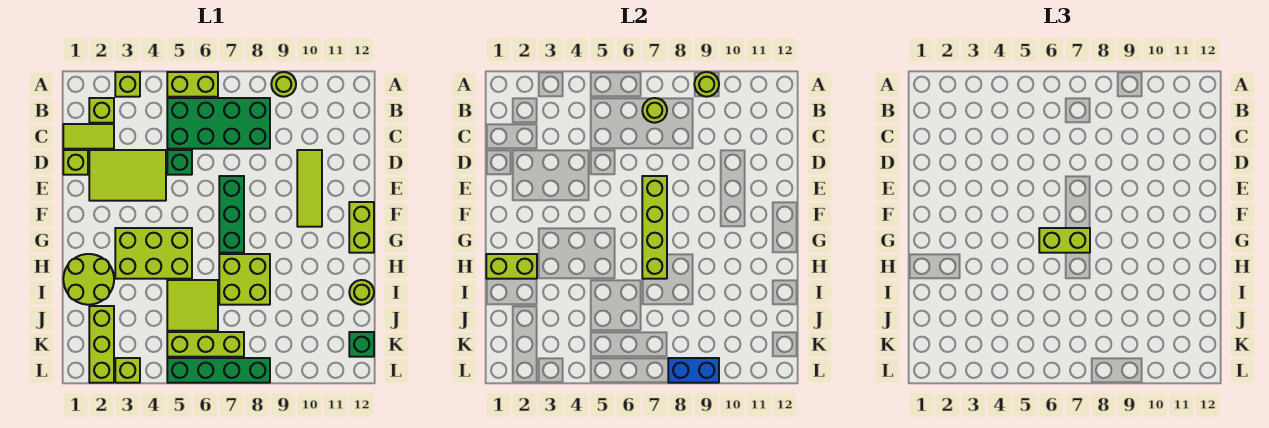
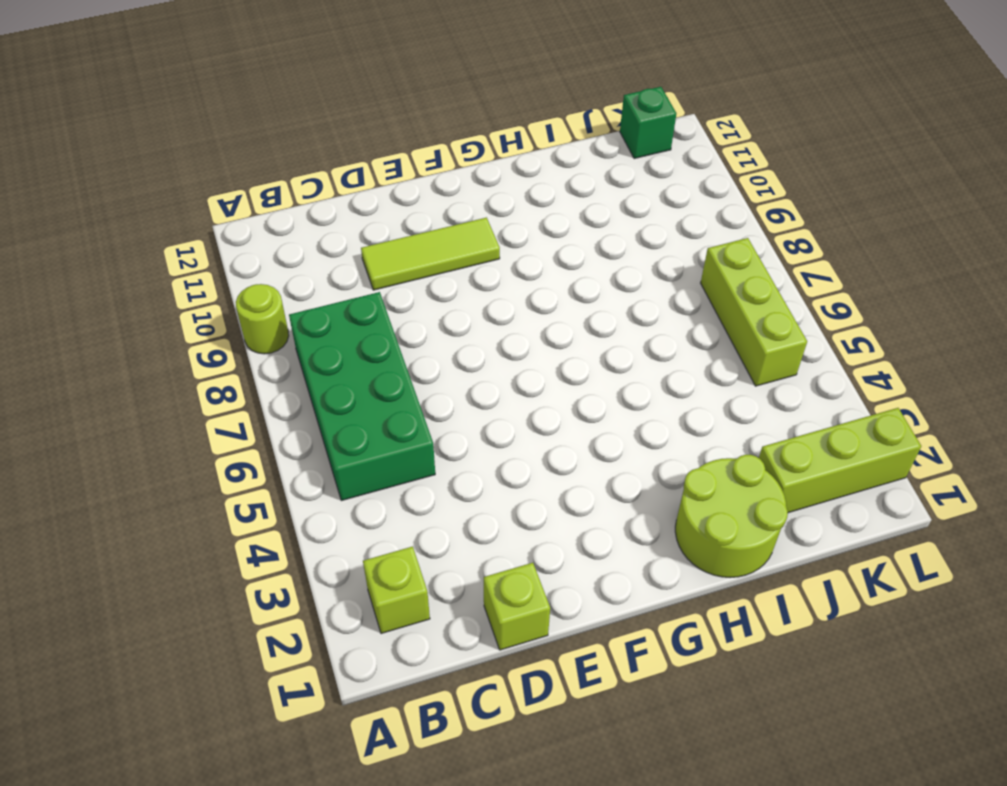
none -> lime 1x1 brick [115,72,140,97]
none -> lime 1x2 brick [167,72,218,97]
none -> lime 1x2 tile [63,124,114,149]

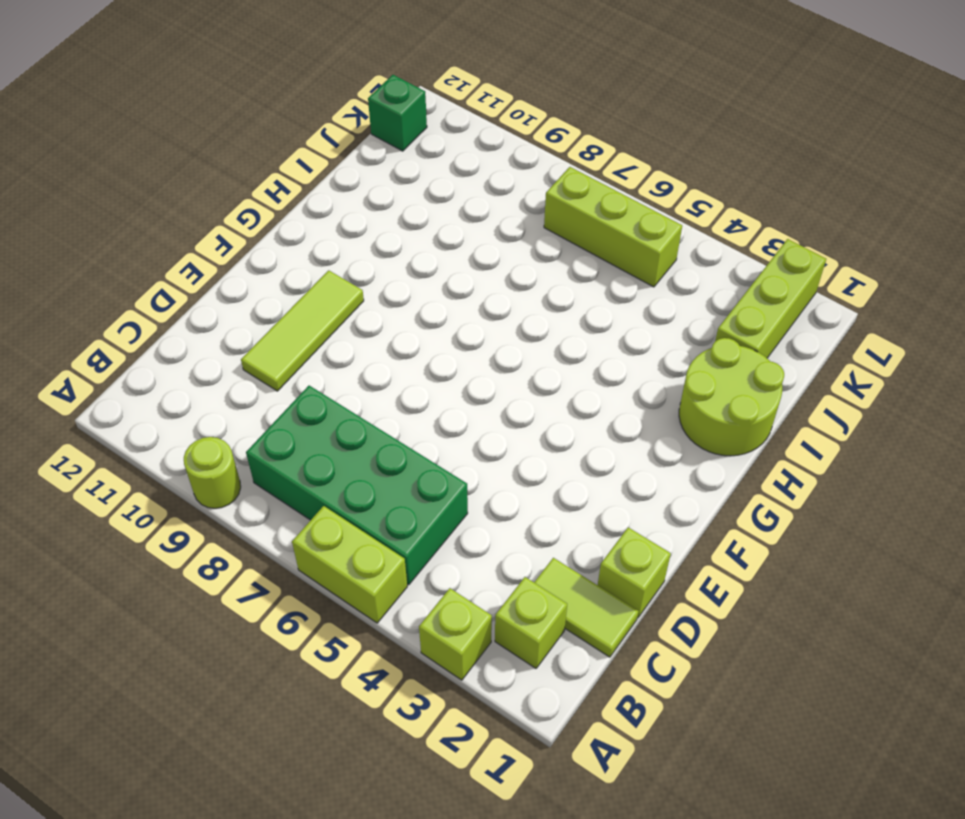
none -> lime 2x3 tile [89,150,166,201]
none -> green 1x1 brick [167,150,192,175]
none -> green 1x3 brick [219,176,244,253]

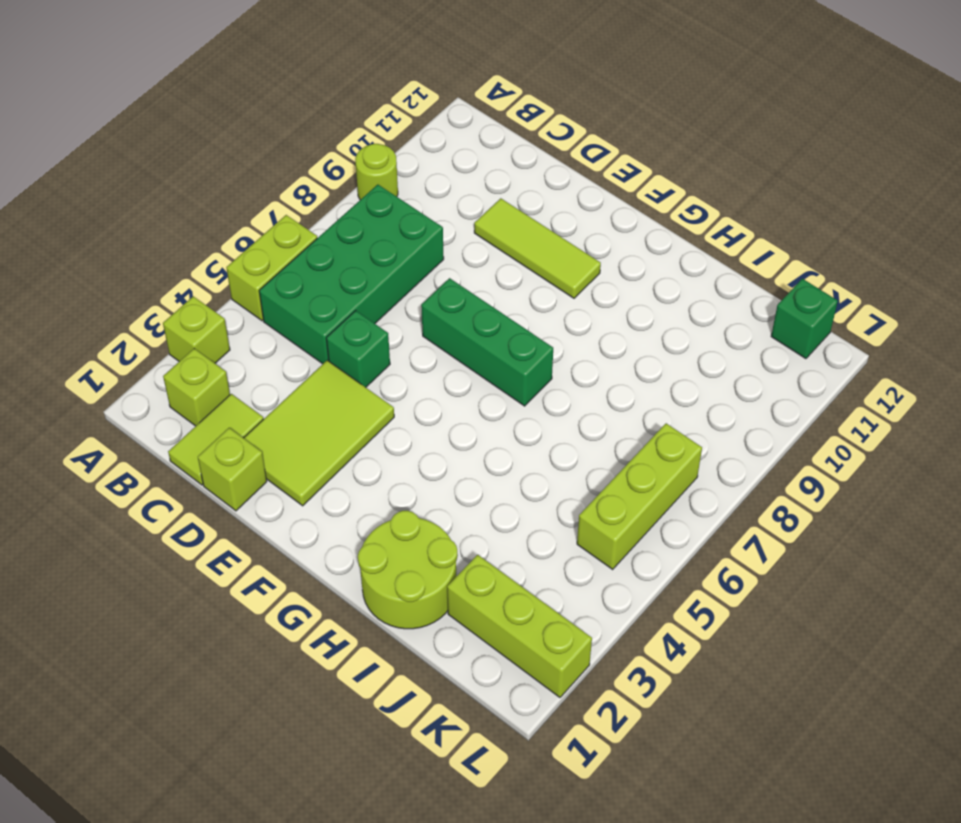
none -> lime 1x2 brick [349,202,374,253]
none -> lime 2x3 brick [115,228,192,279]
none -> lime 2x2 brick [219,254,270,305]

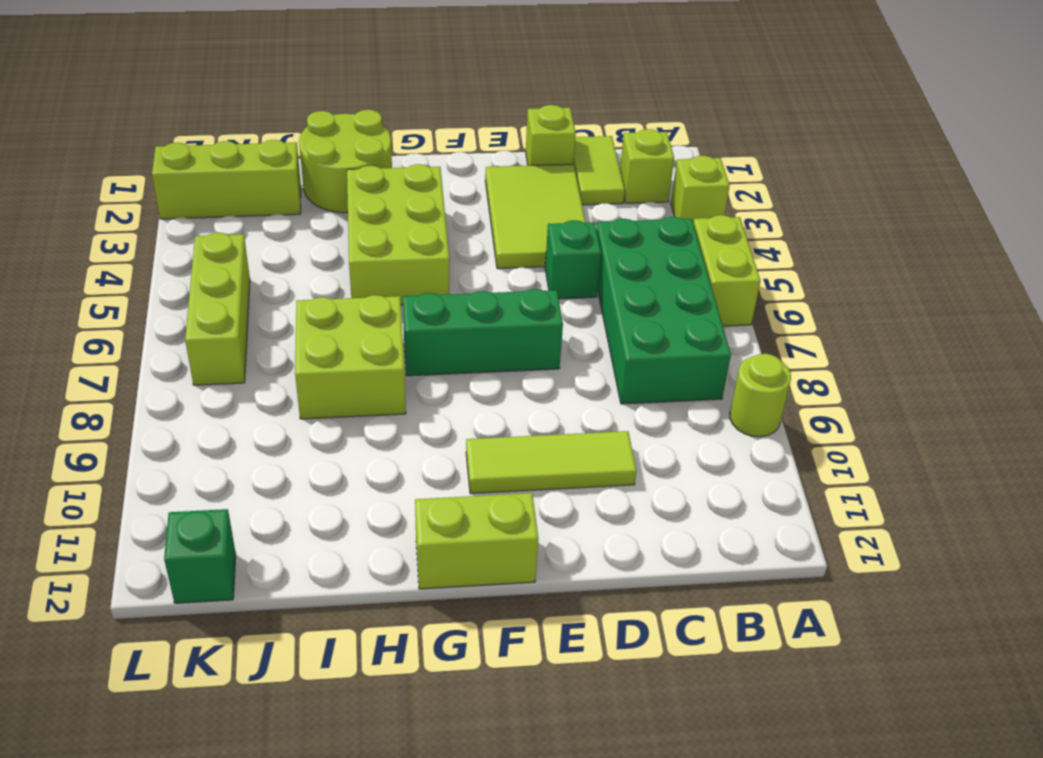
none -> lime 2x2 tile [167,280,218,331]
none -> lime 1x1 round brick [349,280,374,305]
none -> lime 1x1 brick [115,358,140,383]

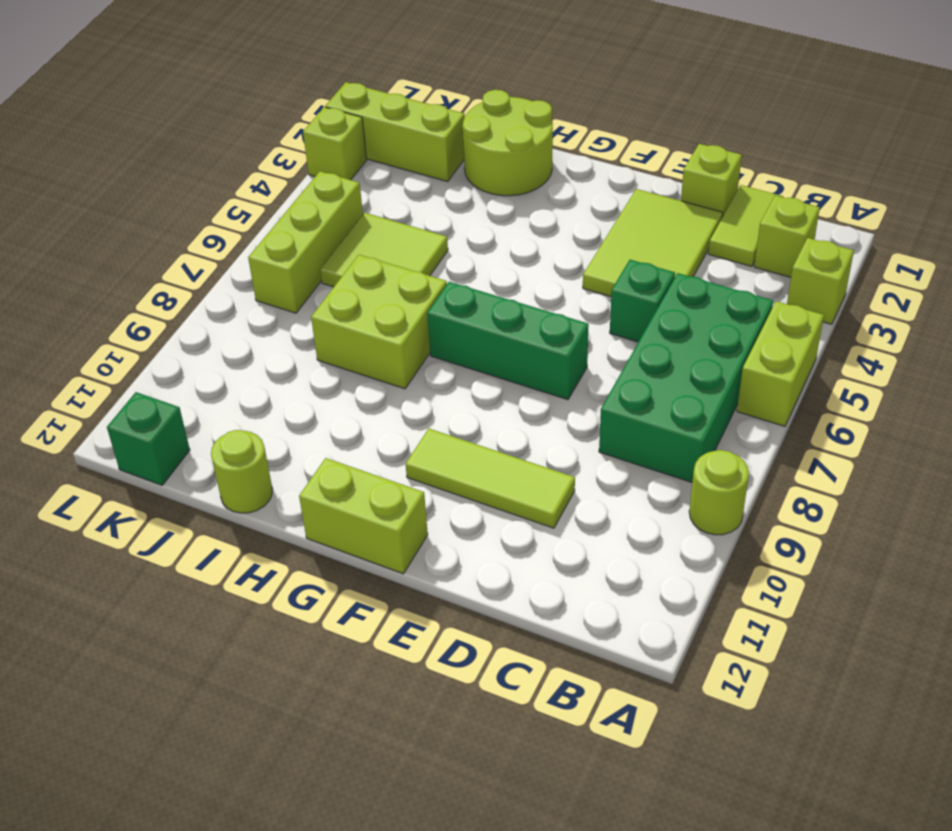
none -> lime 2x3 brick [115,228,192,279]
none -> green 1x4 brick [167,358,270,383]
none -> lime 1x1 round brick [694,72,719,97]

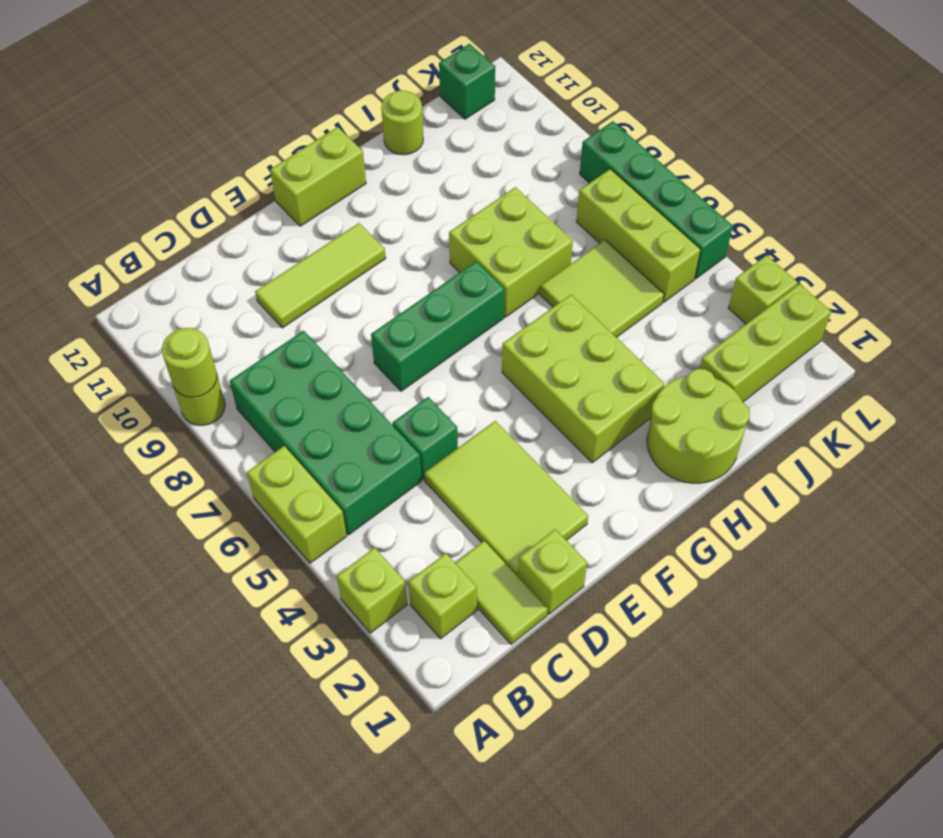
none -> lime 1x1 round brick [642,98,667,123]
none -> lime 1x4 brick [642,176,667,279]
none -> lime 1x2 brick [486,254,537,279]

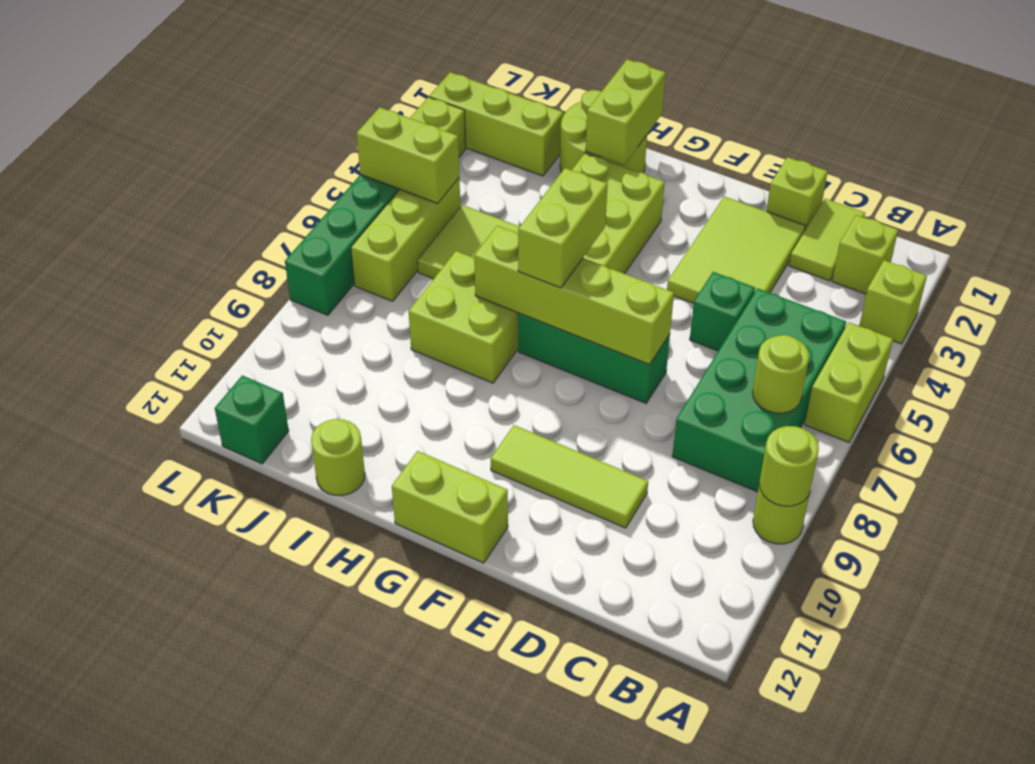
lime 1x2 brick [356,107,459,203] -> none
none -> blue 1x2 brick [668,358,719,383]

